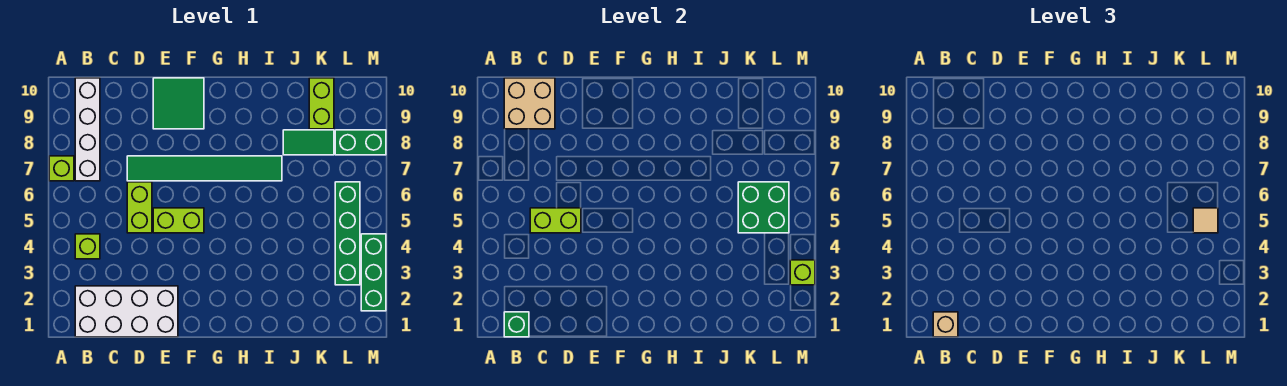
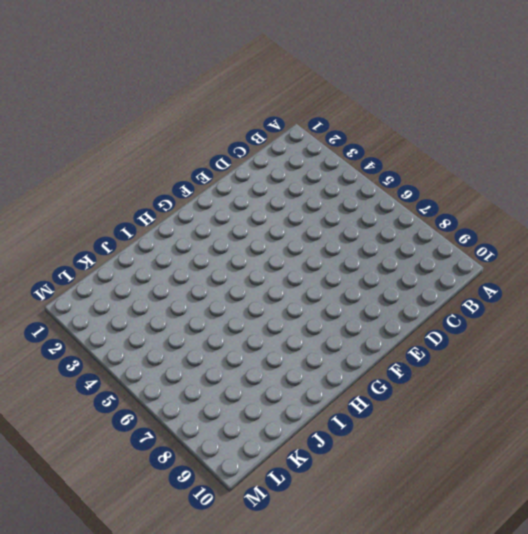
none -> lime 1x1 brick [49,156,74,181]
none -> white 2x4 brick [75,286,178,337]
none -> lime 1x1 brick [75,234,100,259]

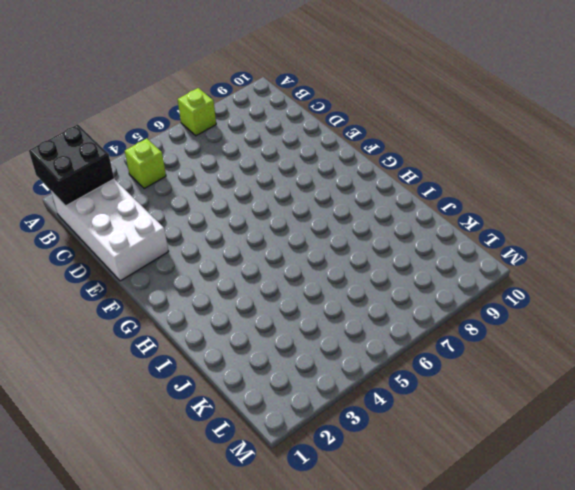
black 2x2 brick [29,124,114,206] -> green 1x1 brick [504,312,529,337]
none -> white 1x4 brick [75,78,100,181]
none -> lime 1x2 brick [127,182,152,233]
none -> green 1x6 tile [127,156,282,181]

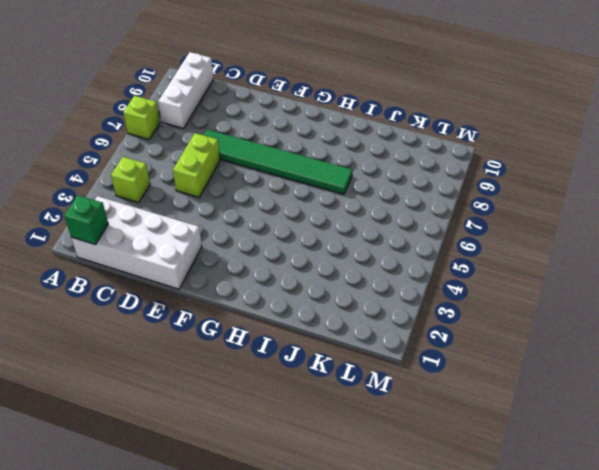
white 1x3 brick [158,52,213,128] -> white 1x4 brick [75,78,100,181]
none -> lime 1x2 brick [153,208,204,233]
none -> green 2x2 tile [153,78,204,129]
none -> green 1x2 tile [283,130,334,155]

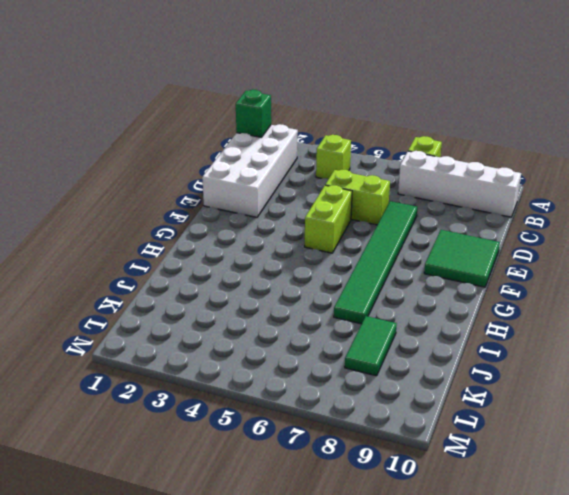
none -> lime 1x2 brick [309,78,334,129]
none -> green 1x4 brick [335,182,360,285]
none -> green 1x2 brick [335,130,386,155]

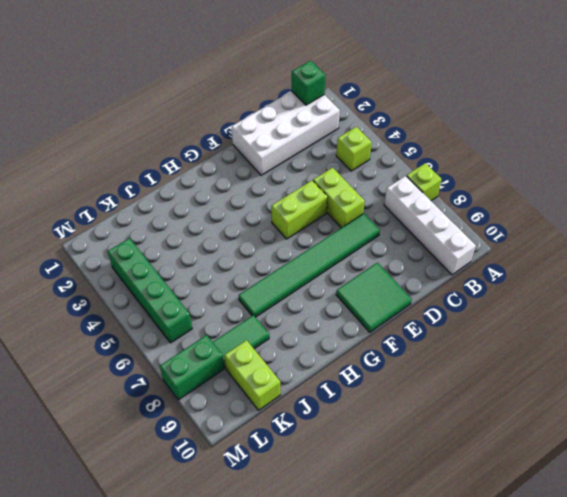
none -> green 1x3 brick [361,234,386,311]
none -> tan 2x2 brick [504,78,555,129]
none -> lime 1x2 brick [530,208,581,233]

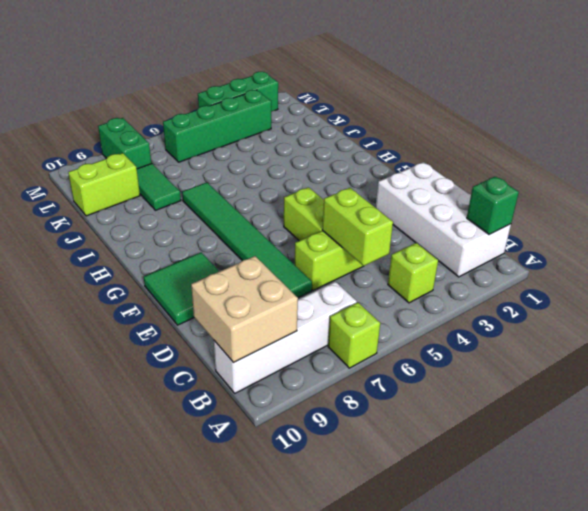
none -> green 2x2 brick [738,182,789,233]
none -> lime 1x1 brick [790,260,815,285]
none -> tan 1x1 brick [933,312,958,337]

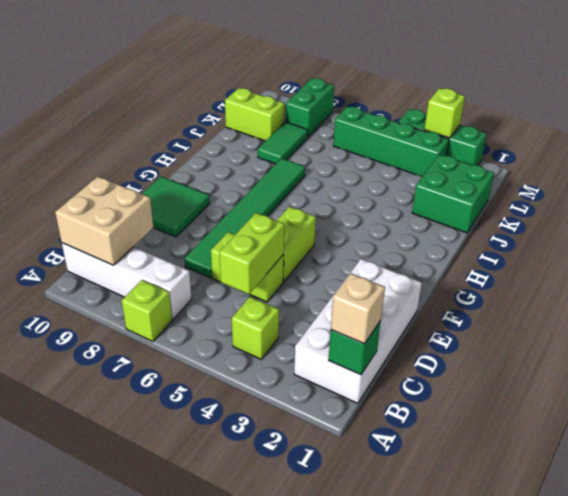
green 2x2 brick [412,155,494,233] -> green 2x2 brick moved to [738,182,789,233]
none -> tan 1x1 tile [1193,208,1218,233]

